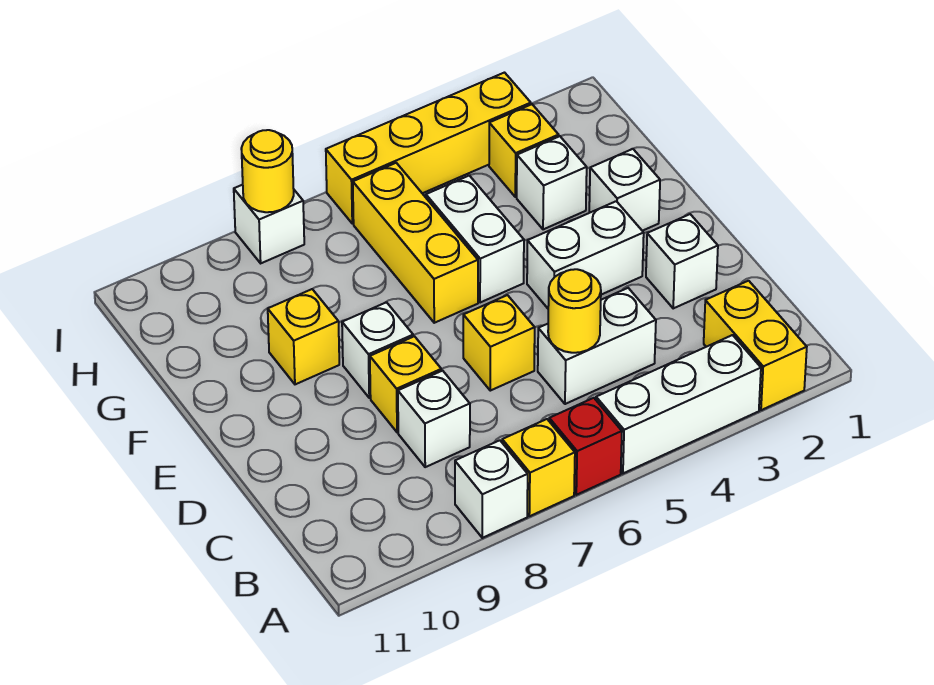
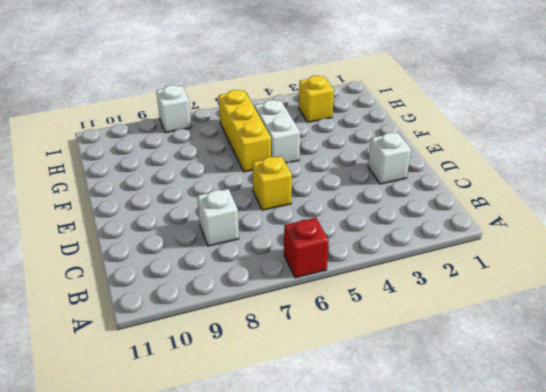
none -> yellow 1x2 brick [704,281,807,410]
none -> white 1x3 brick [596,335,761,473]
none -> yellow 1x1 brick [502,419,575,516]

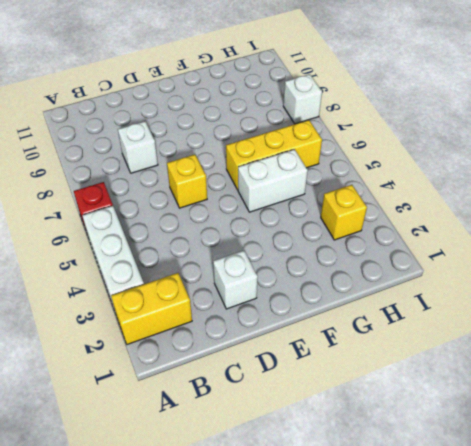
none -> yellow 1x1 brick [502,419,575,516]
none -> white 1x1 brick [455,440,528,538]
none -> white 1x2 brick [538,288,656,404]

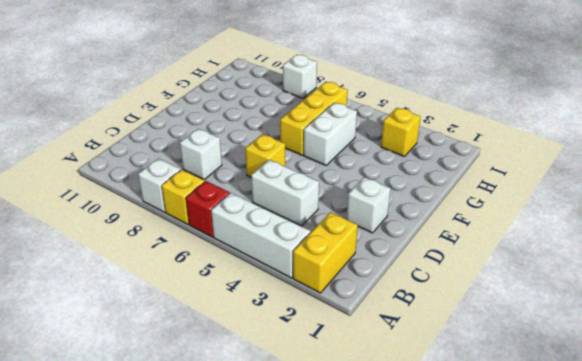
none -> yellow 1x1 brick [370,336,441,432]
none -> white 1x2 brick [527,201,644,308]
none -> white 1x1 brick [342,302,413,398]

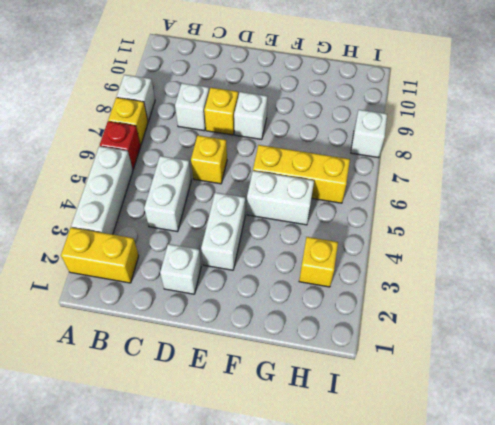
none -> white 1x1 brick [589,149,660,231]
none -> yellow 1x1 brick [268,289,339,384]
none -> white 1x1 brick [517,136,587,229]

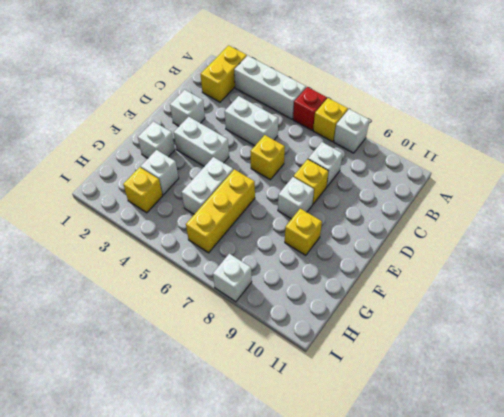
none -> yellow 1x4 brick [326,73,531,224]
none -> yellow 1x1 round brick [548,269,601,353]
none -> yellow 1x1 round brick [241,130,294,212]

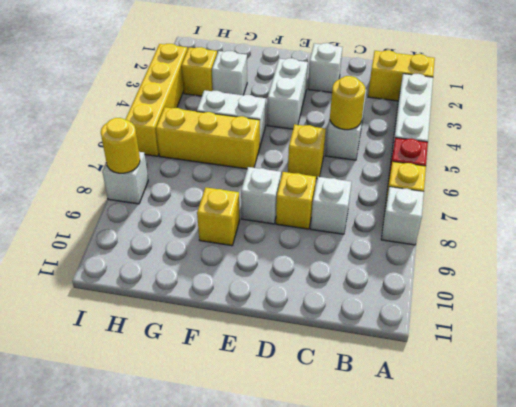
none -> white 1x1 brick [589,149,660,231]

